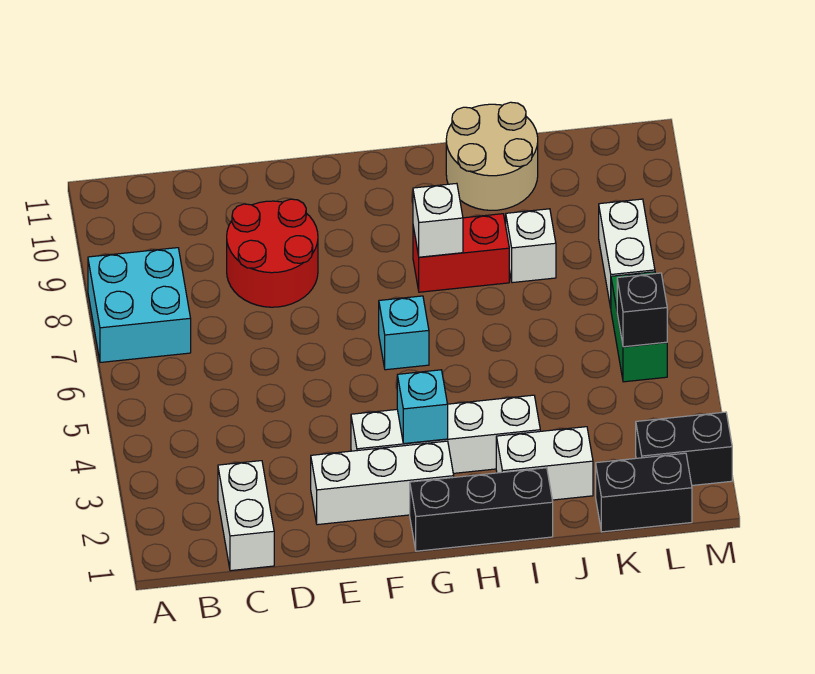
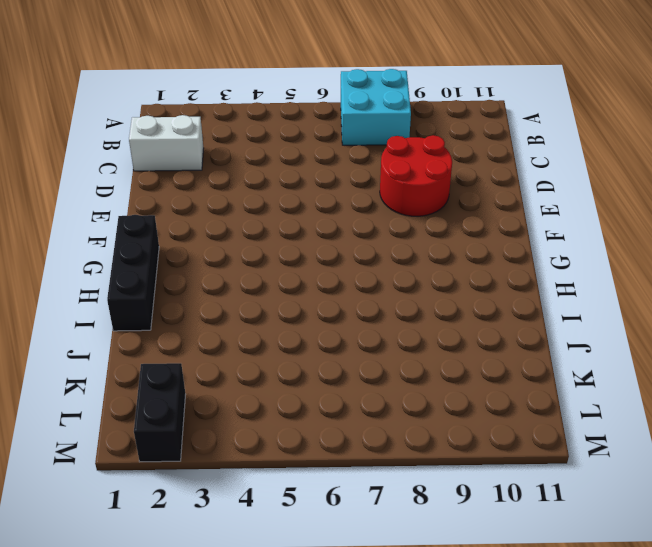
none -> white 1x3 brick [311,441,454,525]
none -> white 1x4 brick [351,395,540,473]
none -> cyan 1x1 brick [379,296,429,370]

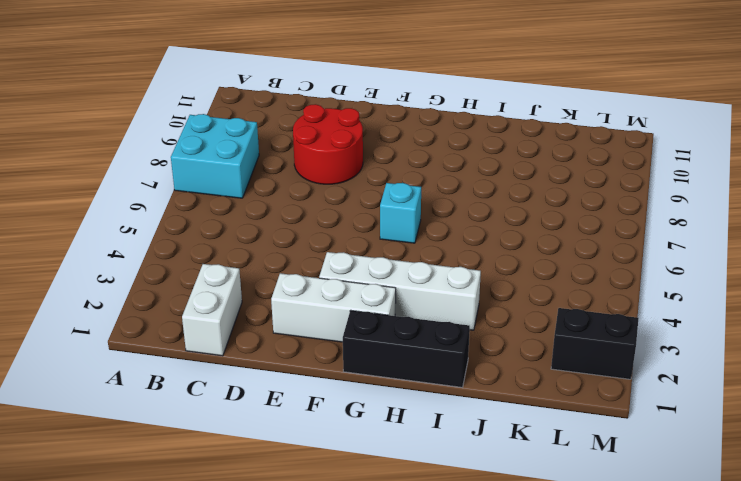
none -> red 1x2 brick [413,214,509,292]
none -> white 1x2 brick [496,427,593,500]
none -> tan 2x2 round brick [446,102,538,210]

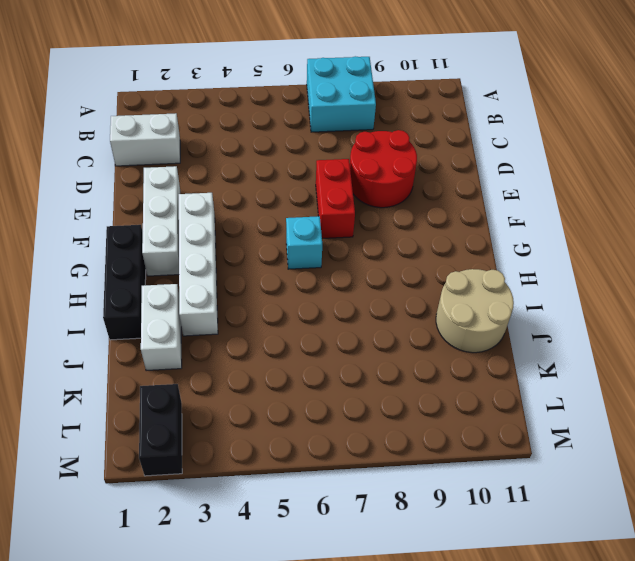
red 1x2 brick [316,159,355,238] -> red 1x2 brick moved to [413,214,509,292]
none -> white 1x1 brick [506,209,556,283]
none -> black 1x2 brick [596,453,692,532]
none -> green 1x2 brick [611,272,667,382]

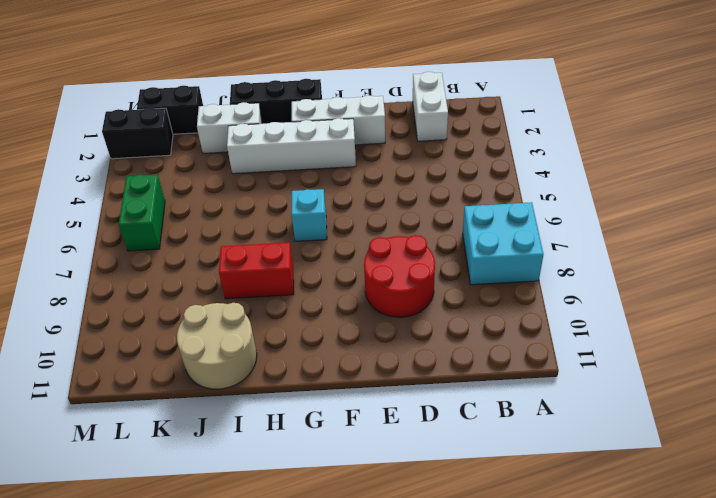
none -> white 1x1 brick [506,209,556,283]
none -> white 1x2 brick [599,199,655,308]
none -> cyan 1x1 brick [397,370,448,444]

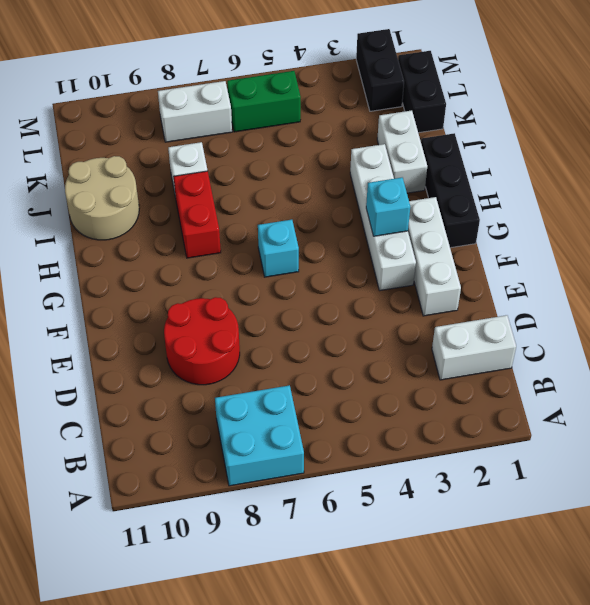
none -> white 1x1 brick [413,183,463,257]
none -> black 1x1 brick [617,273,667,347]

